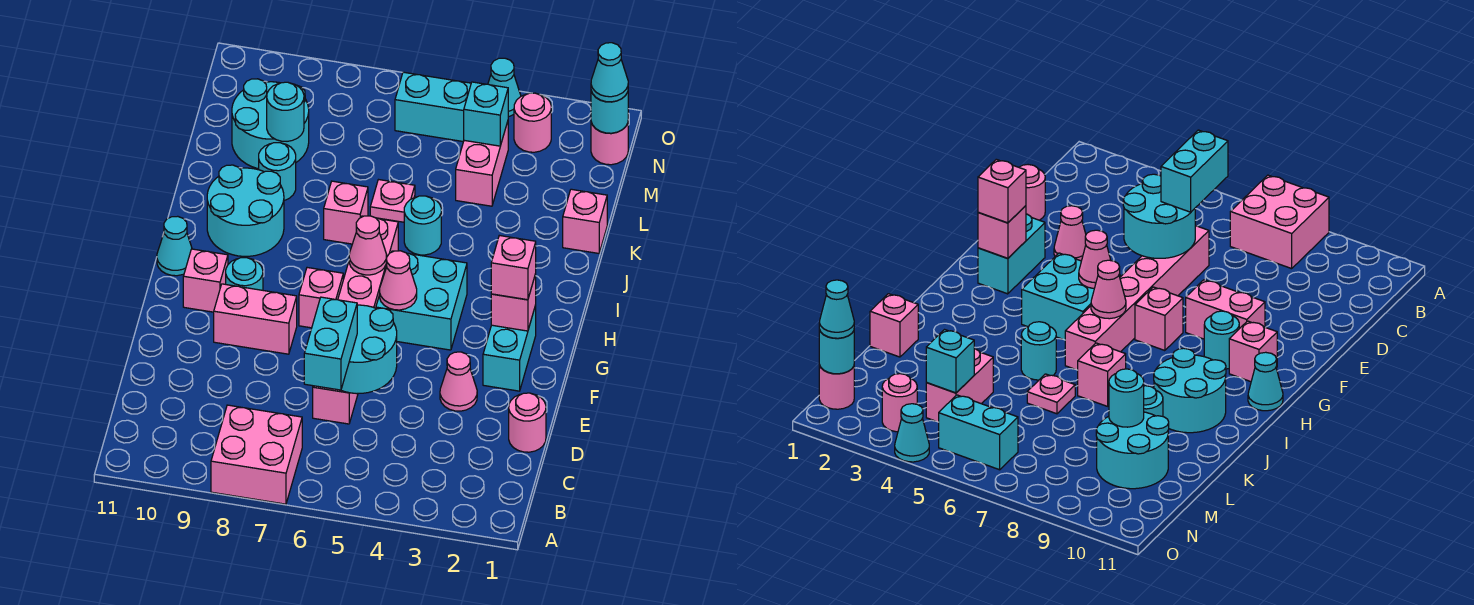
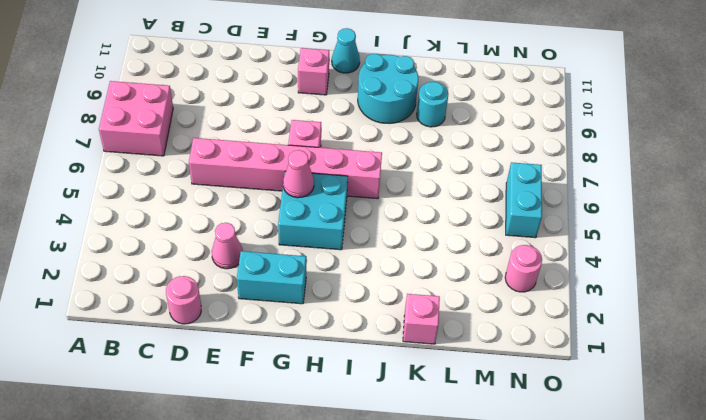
none -> pink 1x2 brick [214,284,297,354]
none -> cyan 1x1 round brick [226,258,263,290]
none -> cyan 1x1 round brick [404,196,441,255]
none -> pink 1x1 brick [324,181,368,244]

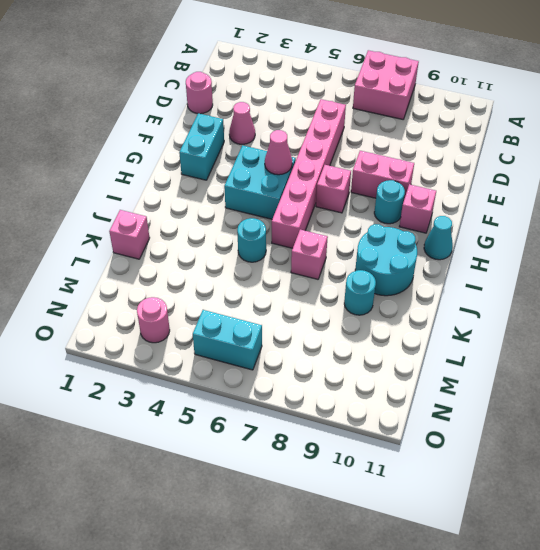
none -> pink 1x1 plate [370,180,415,222]
none -> pink 1x2 brick [456,122,508,206]
none -> cyan 2x2 round brick [232,79,309,169]
none -> pink 1x1 round brick [591,122,628,165]

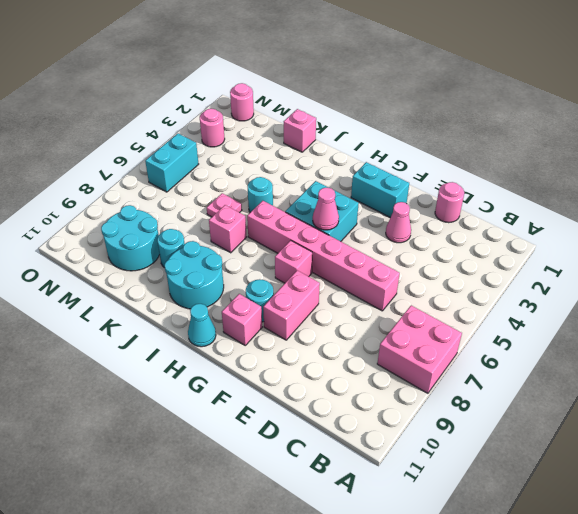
none -> pink 1x2 brick [456,122,508,206]
none -> cyan 1x1 cone [488,58,521,117]
none -> cyan 2x2 round brick [341,305,397,394]
none -> pink 1x1 brick [491,274,536,331]

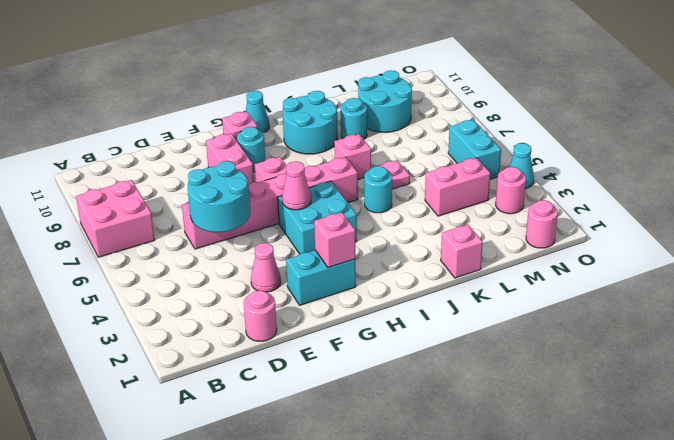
none -> pink 1x1 cone [349,216,387,275]
none -> cyan 1x1 round brick [267,82,304,141]
none -> cyan 1x1 brick [464,82,508,146]
none -> cyan 1x1 round brick [591,91,628,133]

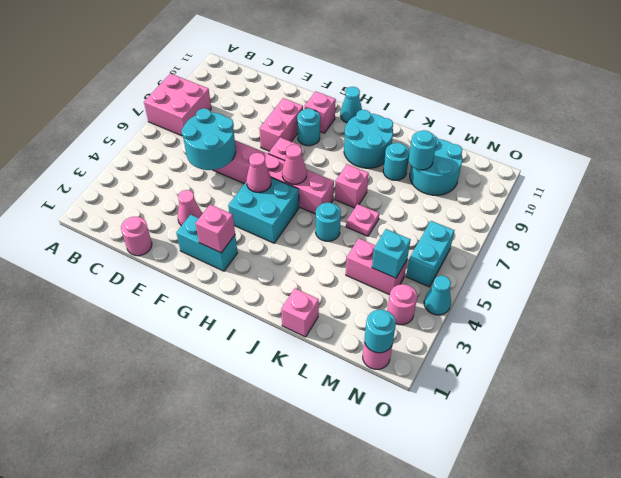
none -> cyan 1x2 brick [304,297,357,390]
none -> pink 1x1 brick [491,235,536,300]
none -> cyan 1x1 cone [591,43,628,102]

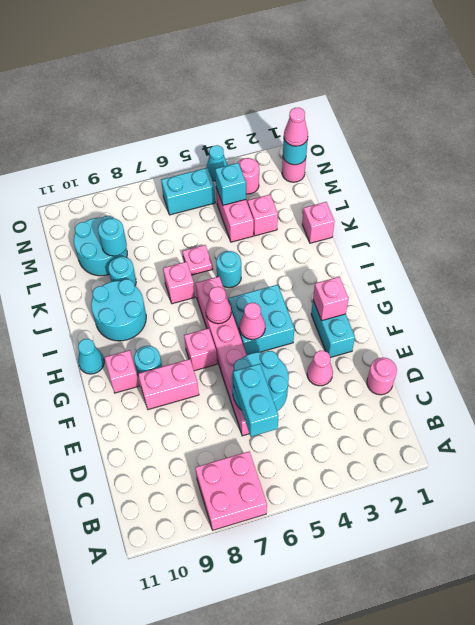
pink 1x1 brick [247,195,278,236] -> pink 1x1 brick moved to [491,235,536,300]
pink 1x1 cone [284,108,308,146] -> cyan 1x1 cone [591,43,628,102]

